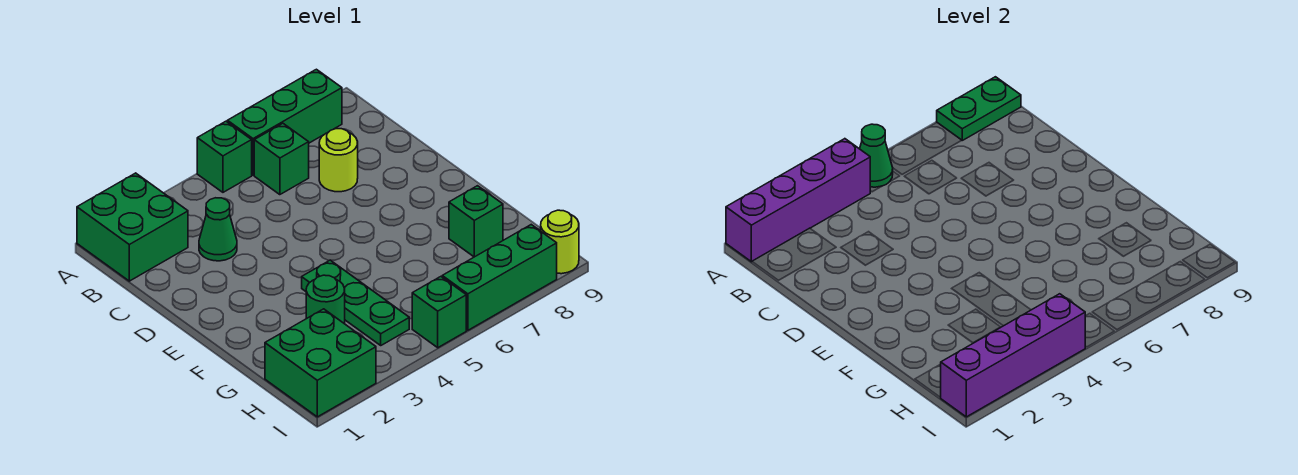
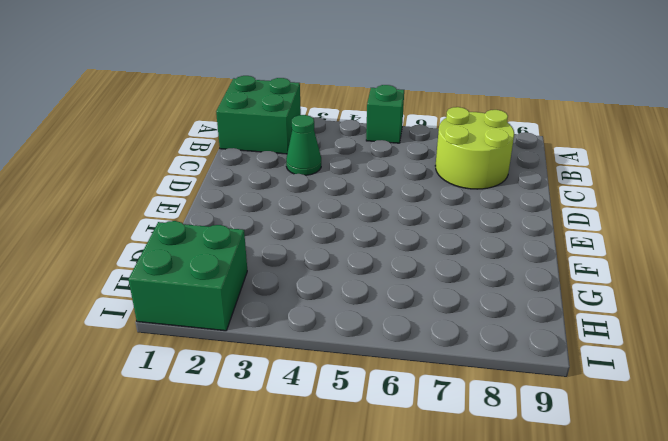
lime 2x2 round brick [435,107,514,189] -> lime 1x1 round brick [319,129,358,192]
none -> green 1x3 brick [227,69,342,175]
none -> green 1x1 brick [254,124,309,195]
none -> green 1x3 plate [302,260,409,345]

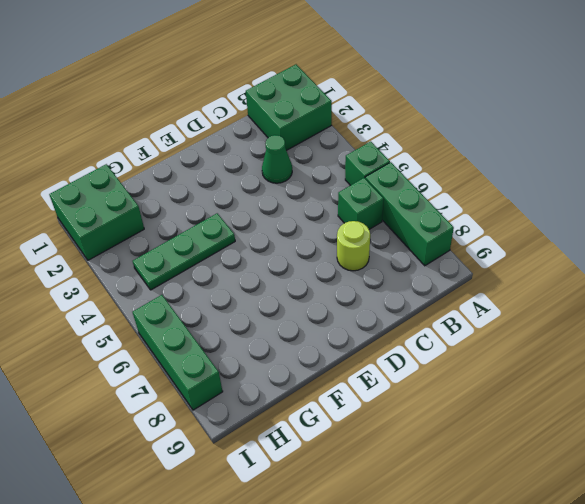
none -> green 1x1 round brick [306,275,345,324]
none -> green 1x1 brick [449,186,503,257]
none -> green 1x1 brick [412,277,466,348]

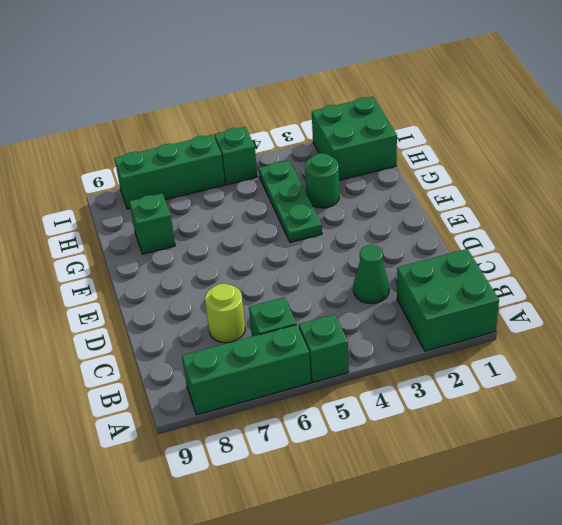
none -> lime 1x1 round brick [541,210,579,274]
none -> purple 1x4 brick [726,139,870,262]
none -> green 1x1 cone [860,124,893,187]

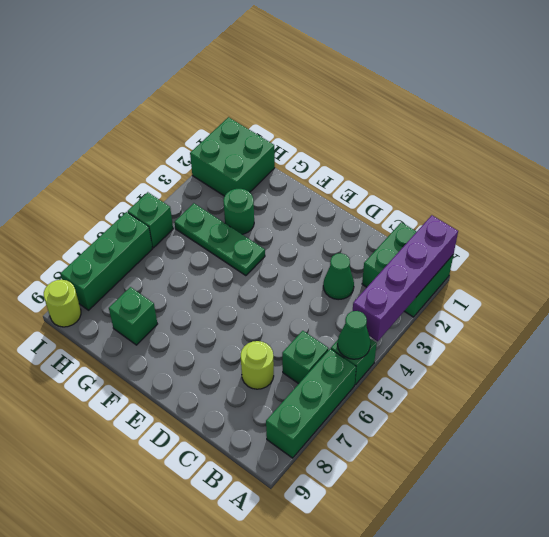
none -> green 1x2 plate [937,77,1021,140]
none -> purple 1x4 brick [941,294,1085,417]

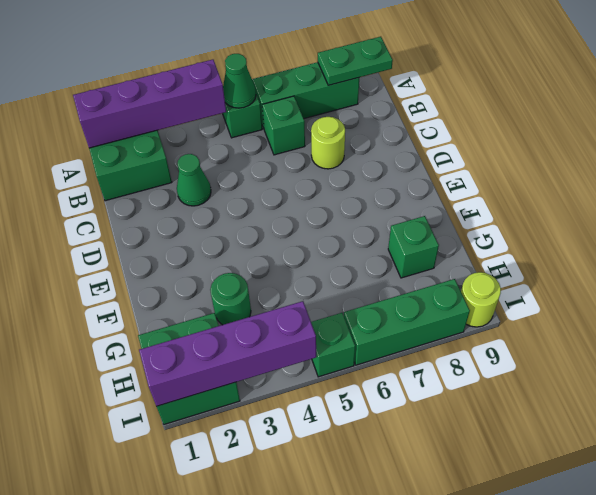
none -> green 1x3 plate [302,260,409,345]

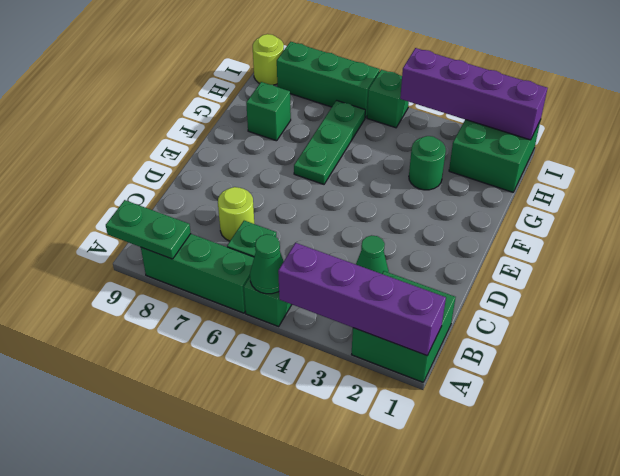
green 1x3 plate [294,100,365,184] -> green 1x3 plate moved to [302,260,409,345]

